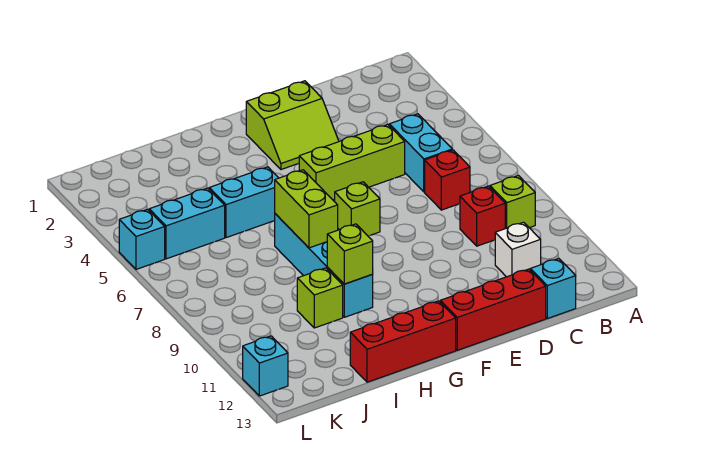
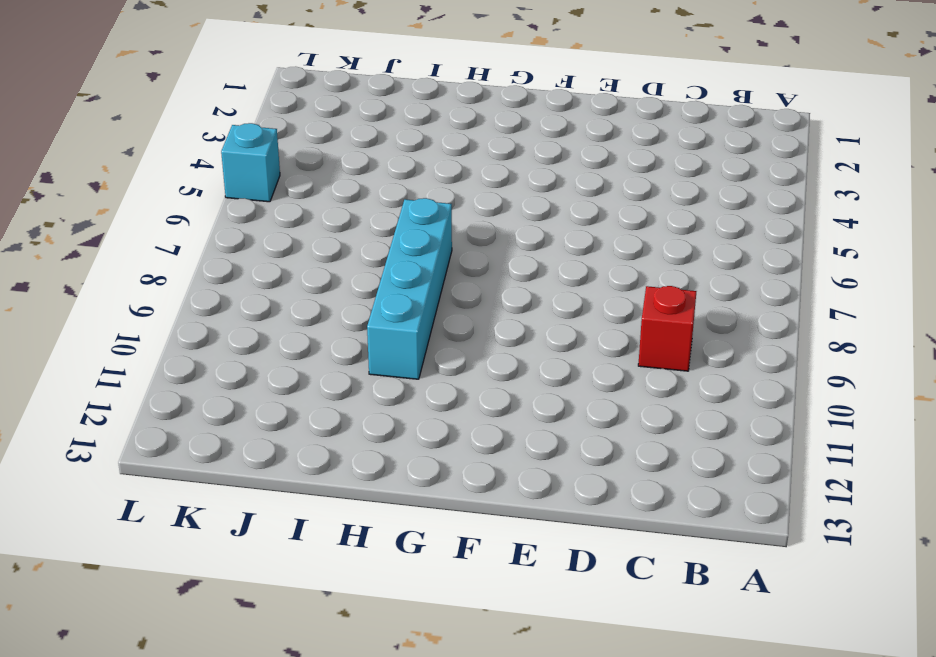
none -> lime 1x1 brick [490,176,535,229]
none -> cyan 1x2 brick [389,114,452,192]
none -> red 1x1 brick [425,150,470,210]

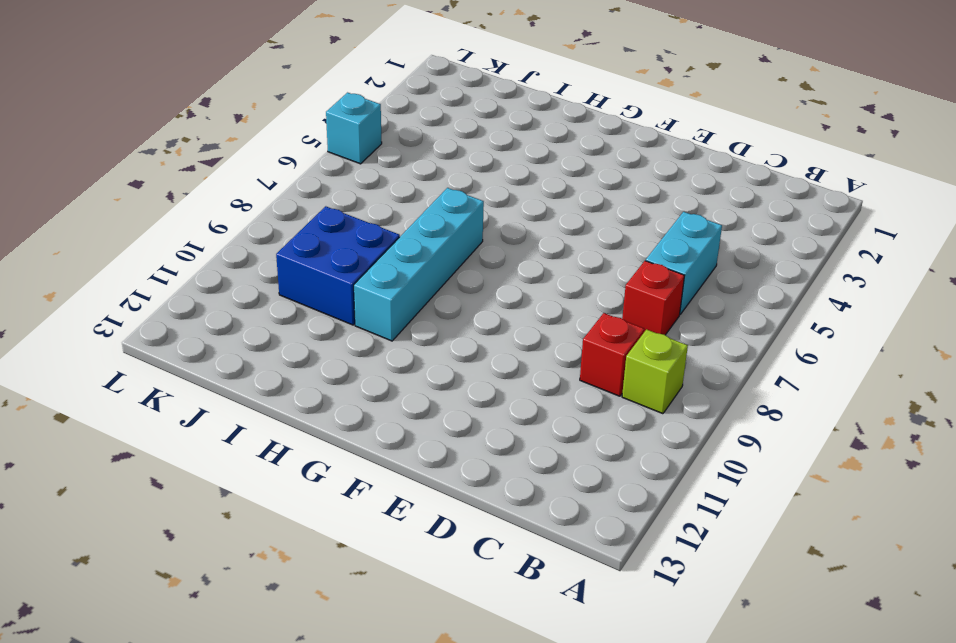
blue 2x2 brick [276,206,400,325] -> lime 1x1 brick [297,268,343,328]
none -> white 1x1 brick [495,222,541,277]
none -> cyan 1x1 brick [530,258,576,318]
none -> lime 1x3 brick [299,124,405,200]

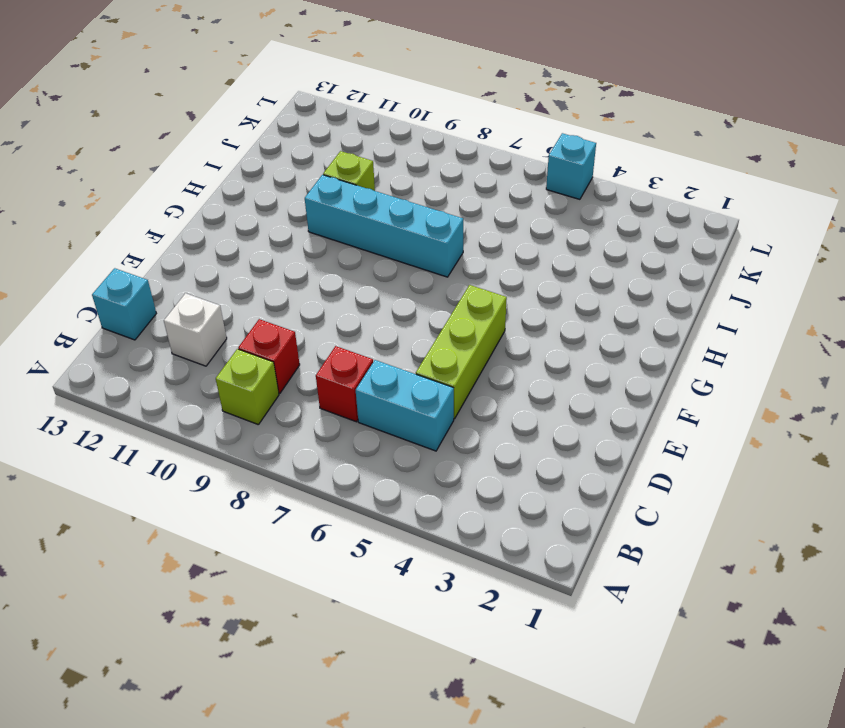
none -> red 1x3 brick [440,269,546,350]
none -> lime 2x2 slope [246,81,339,170]
none -> lime 1x1 brick [335,182,380,236]

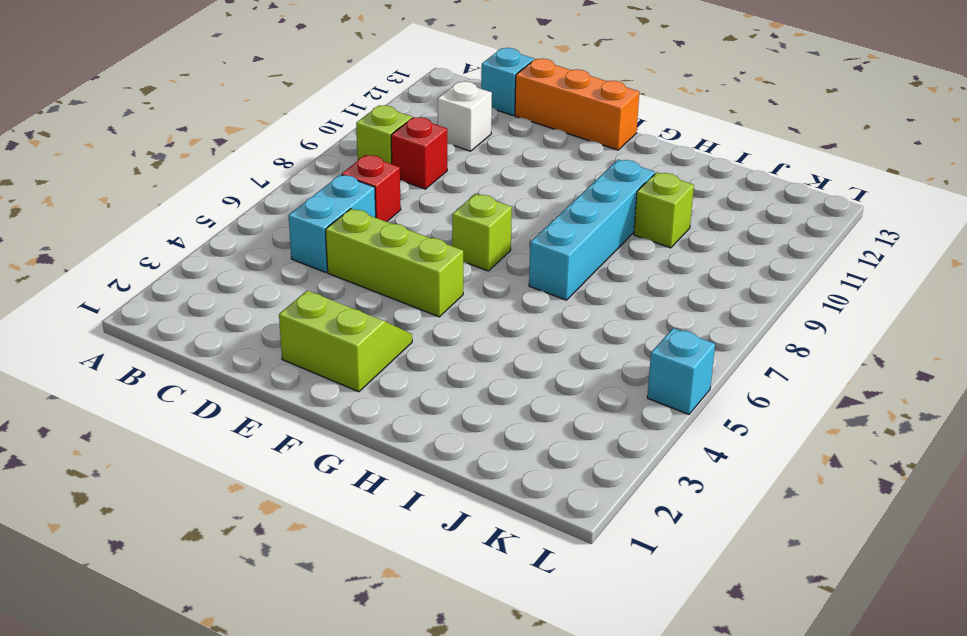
orange 1x3 brick [515,59,639,150] -> red 1x3 brick [440,269,546,350]
none -> red 1x3 brick [350,301,456,382]
none -> cyan 1x2 brick [209,167,278,238]
none -> cyan 1x2 brick [149,188,225,259]

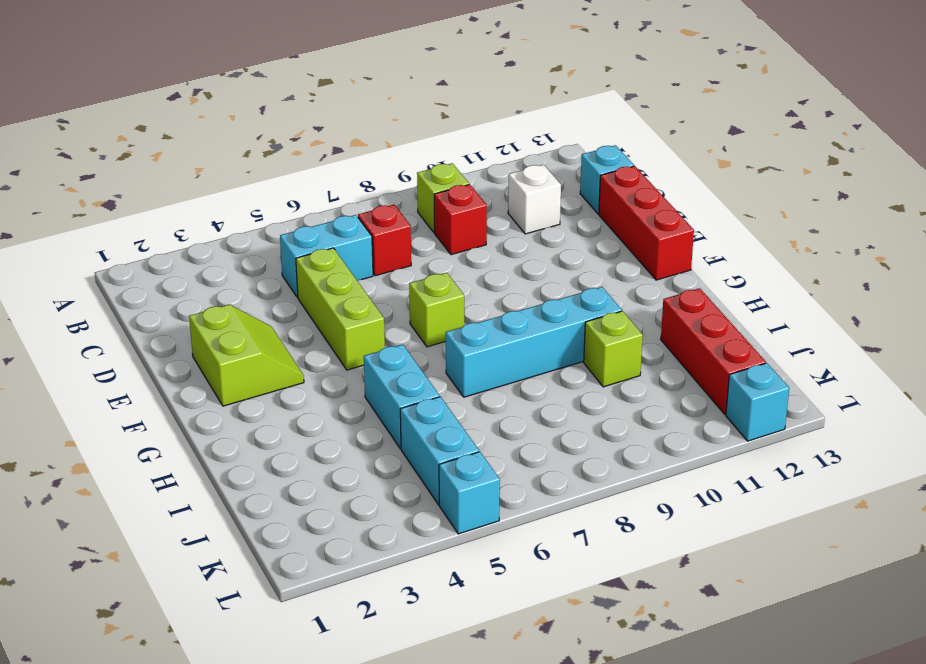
red 1x3 brick [661,288,766,414] -> red 1x3 brick moved to [350,301,456,382]
none -> lime 1x2 brick [275,170,338,248]
none -> lime 1x1 brick [327,224,373,284]

